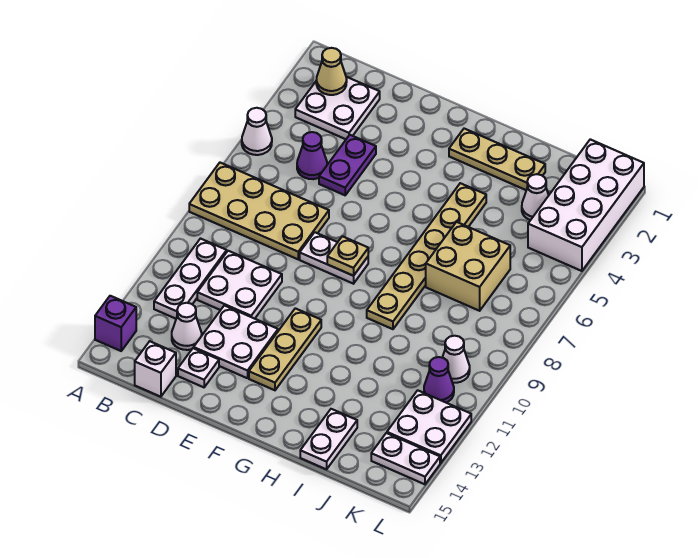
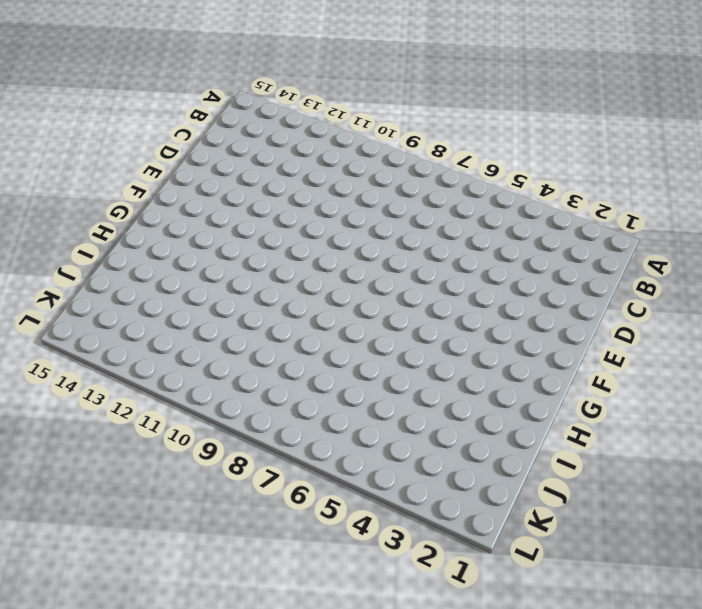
none -> white 1x1 cone [242,108,272,155]
none -> tan 2x4 plate [189,163,329,259]
none -> purple 1x1 brick [95,296,136,351]

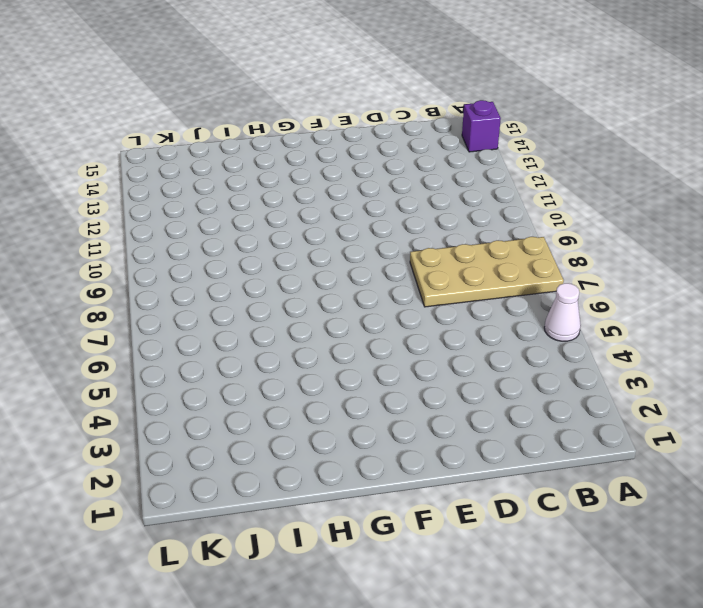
none -> white 2x2 plate [295,77,380,139]
none -> white 1x3 plate [154,239,227,319]
none -> purple 1x1 cone [297,132,327,179]

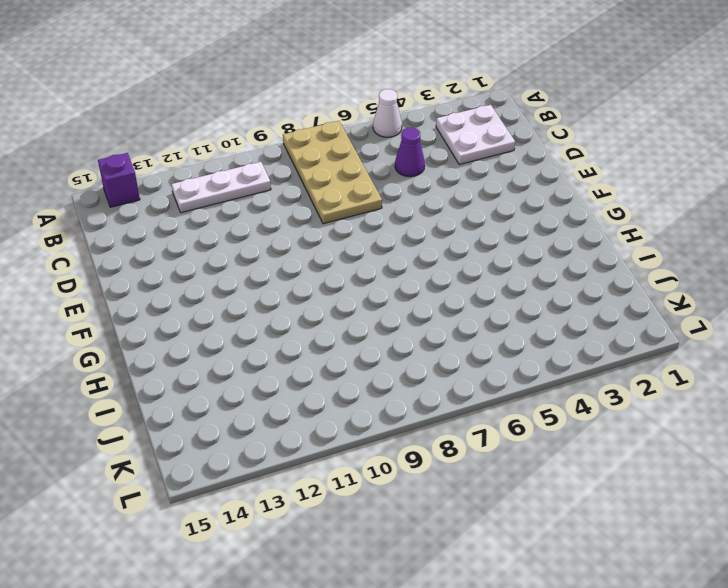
none -> white 2x2 plate [197,251,282,319]
none -> white 1x1 cone [172,303,202,350]
none -> white 1x1 brick [135,341,176,397]

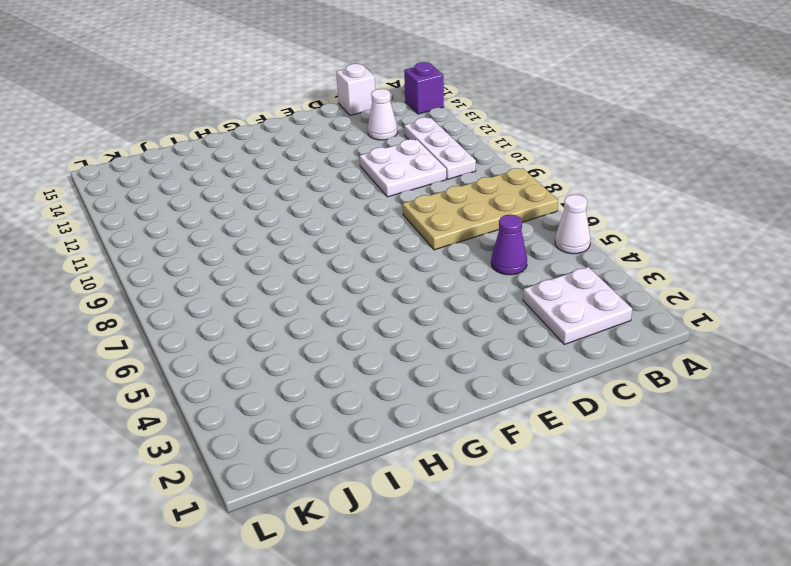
none -> purple 1x2 plate [319,135,376,195]
none -> white 2x2 plate [194,305,278,378]
none -> white 1x1 plate [178,348,219,387]

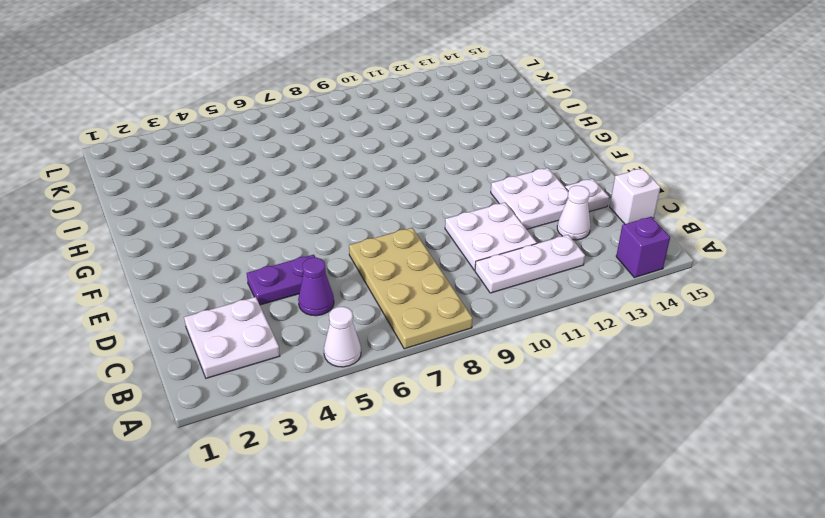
none -> white 1x2 plate [300,232,368,284]
none -> tan 1x3 plate [249,308,321,390]
none -> tan 1x3 plate [449,129,545,190]

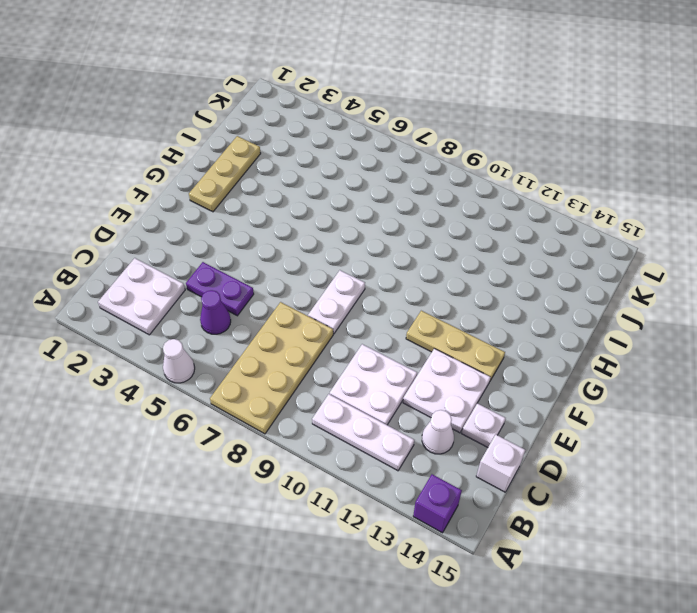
none -> tan 1x6 plate [367,183,486,329]
none -> tan 2x2 brick [426,222,510,311]
none -> white 1x2 plate [300,409,357,469]

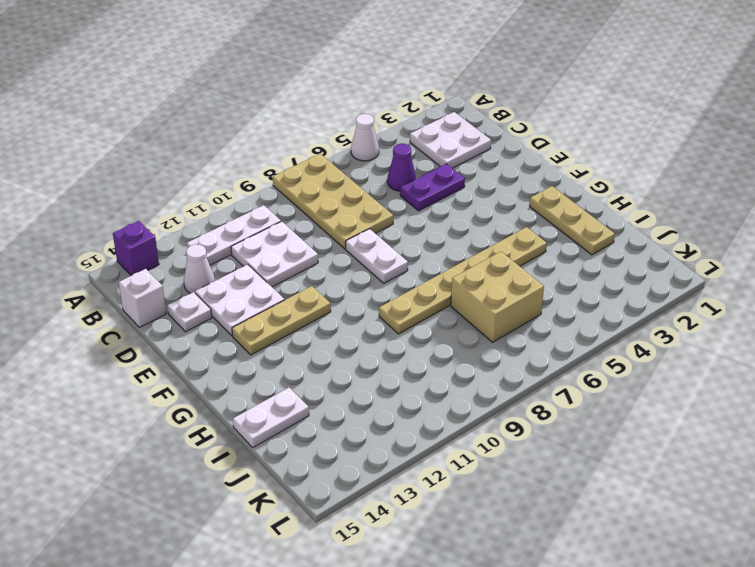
none -> white 1x1 cone [522,174,549,220]
none -> white 2x4 brick [528,139,644,271]
none -> white 1x1 cone [442,336,470,383]

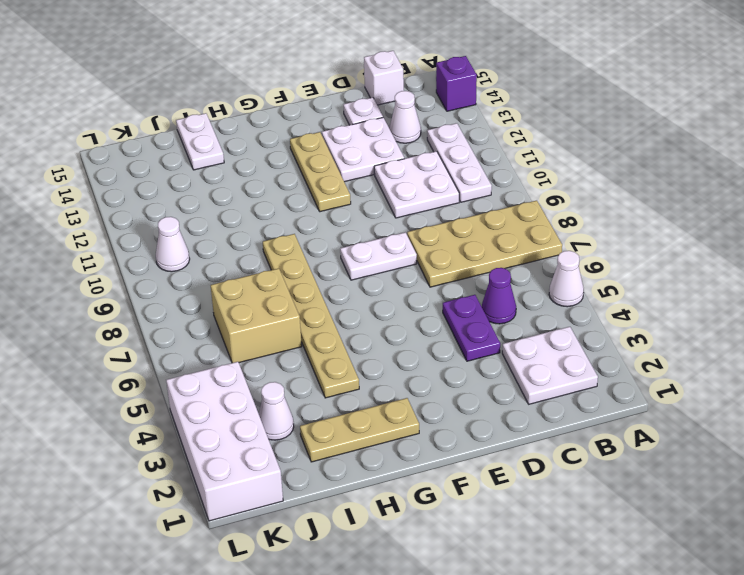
none -> purple 1x1 cone [424,357,454,403]
none -> white 2x2 plate [387,390,471,463]
none -> white 1x2 plate [371,433,440,484]

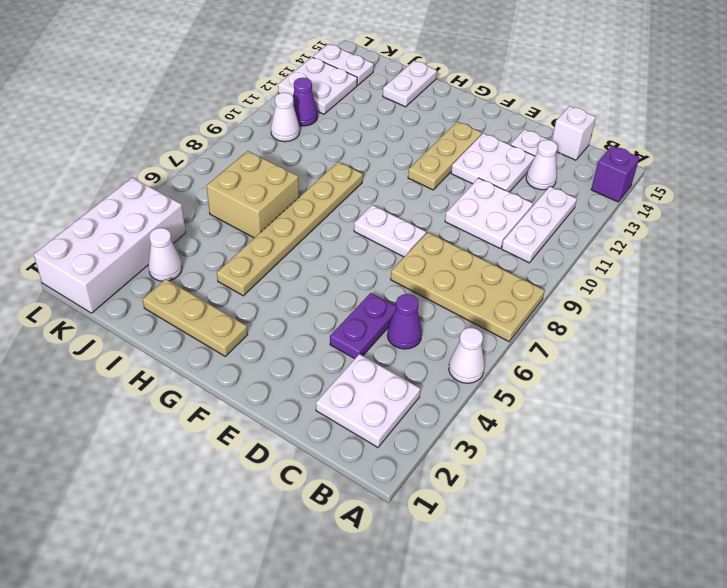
none -> tan 1x1 cone [316,48,347,95]
none -> tan 1x1 plate [327,236,368,276]

